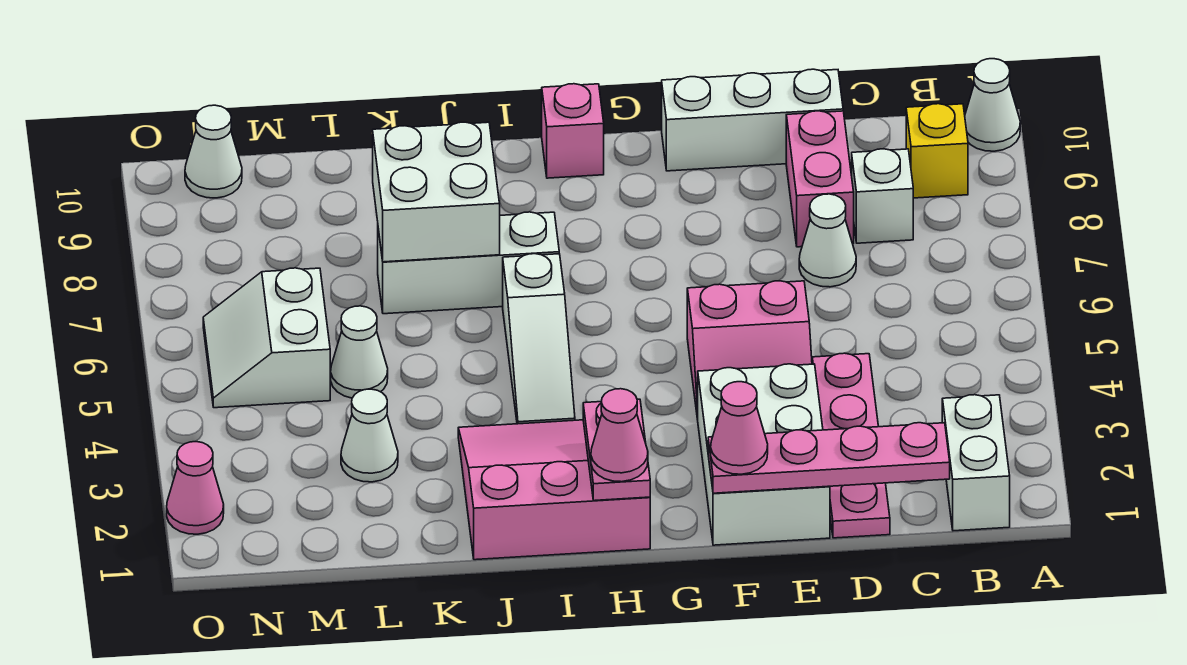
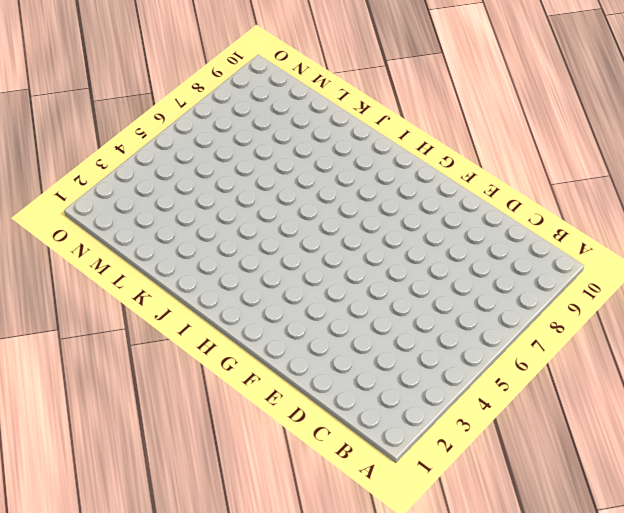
none -> white 1x1 cone [965,59,1020,151]
none -> white 1x2 brick [942,395,1010,531]
none -> yellow 1x1 brick [906,104,968,198]

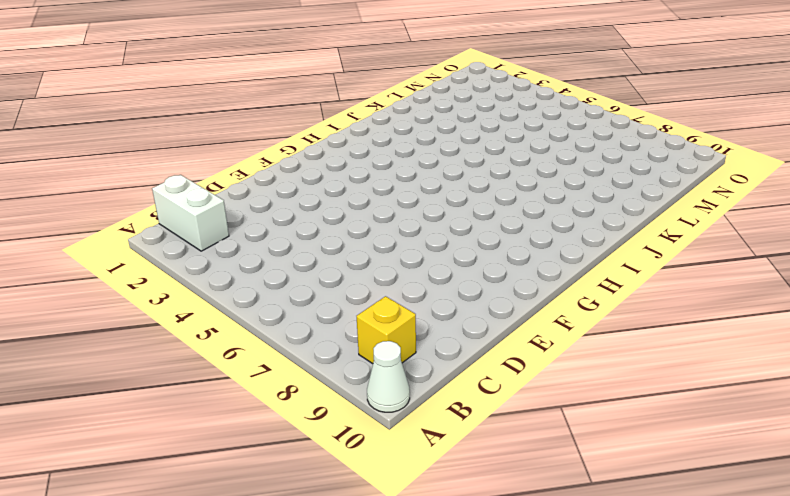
none -> white 1x1 brick [852,149,913,243]
none -> pink 1x4 plate [812,353,890,538]
none -> white 1x1 cone [799,194,856,287]

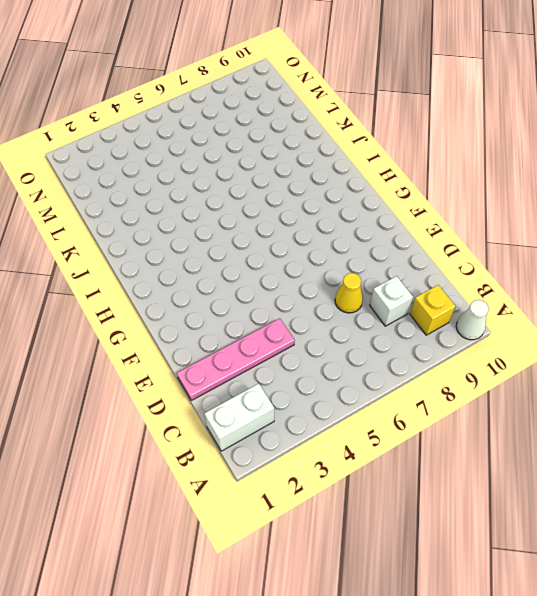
yellow 1x1 cone [335,273,363,313] -> white 1x1 cone [799,194,856,287]
none -> pink 1x2 brick [786,111,854,247]
none -> white 1x3 brick [662,69,843,171]
none -> white 2x3 brick [698,364,830,545]

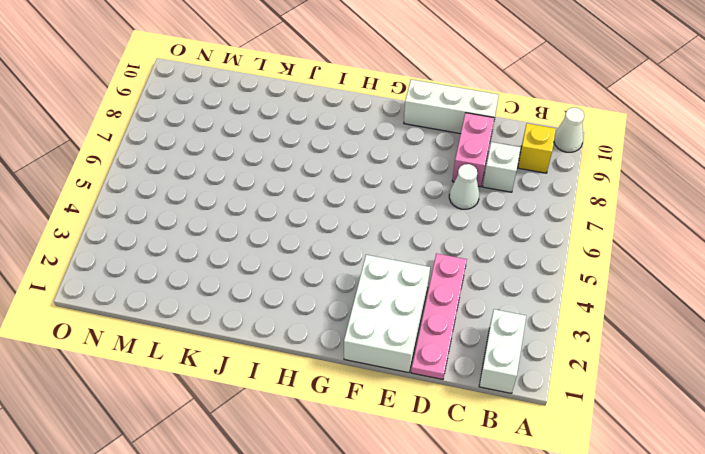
none -> pink 2x2 slope [687,281,812,420]
none -> pink 3x3 slope [458,420,650,560]
none -> pink 1x1 brick [542,84,604,178]

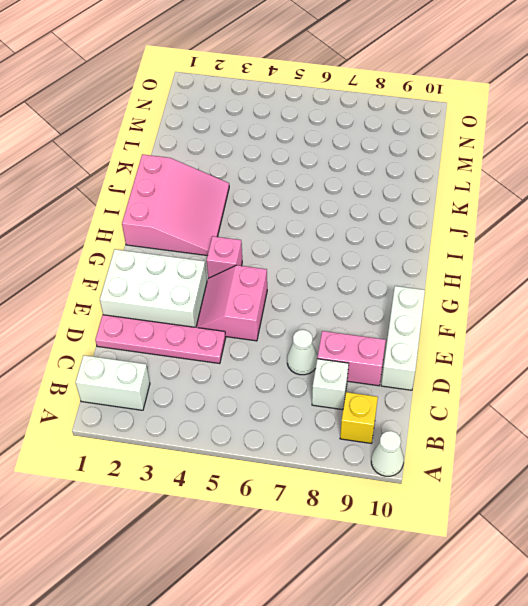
pink 1x1 brick [207,236,242,278] -> pink 1x1 brick moved to [542,84,604,178]
none -> white 1x3 slope [503,254,575,424]
none -> white 1x3 brick [378,212,559,314]
none -> white 1x1 cone [341,389,398,482]

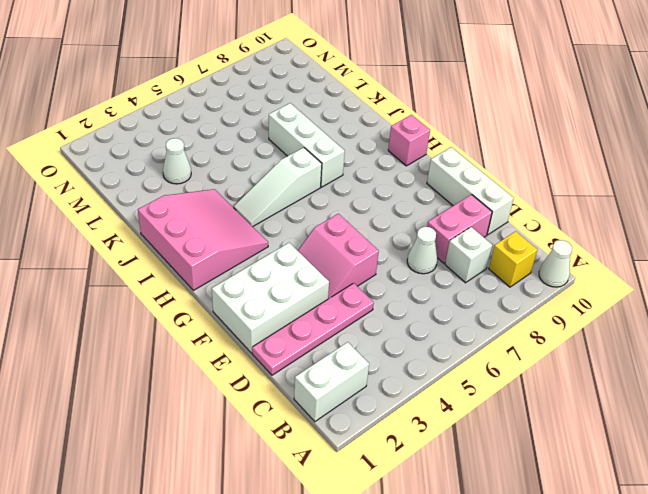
none -> white 1x1 cone [331,306,388,398]
none -> white 2x2 slope [203,268,330,408]
none -> white 1x1 cone [185,105,242,198]

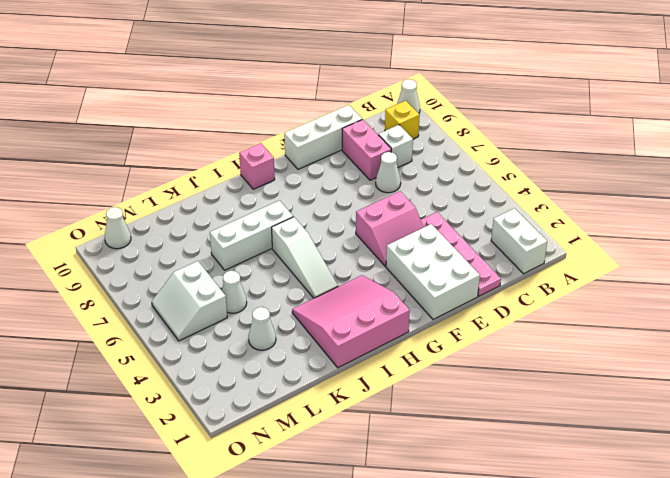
none -> pink 1x1 cone [167,442,224,534]
none -> pink 1x4 plate [708,423,950,493]
none -> pink 1x2 plate [583,399,650,501]

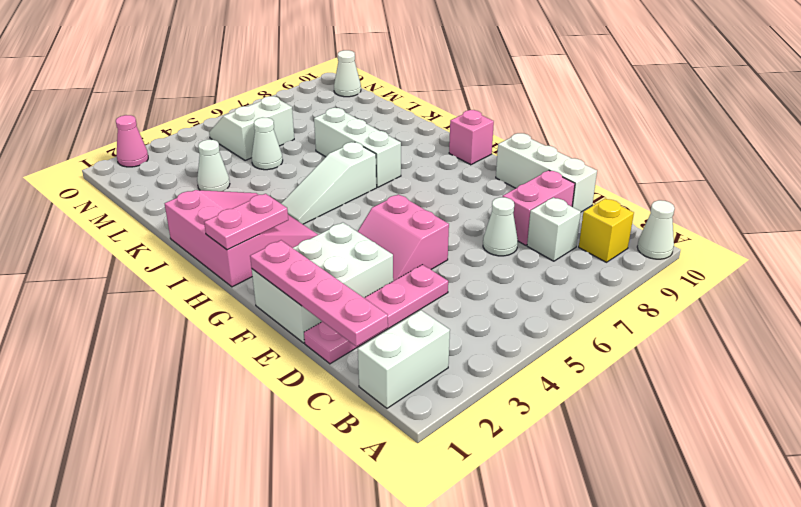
none -> white 2x2 brick [373,122,500,262]
none -> pink 1x1 cone [711,382,768,474]
none -> pink 1x1 cone [591,389,648,482]

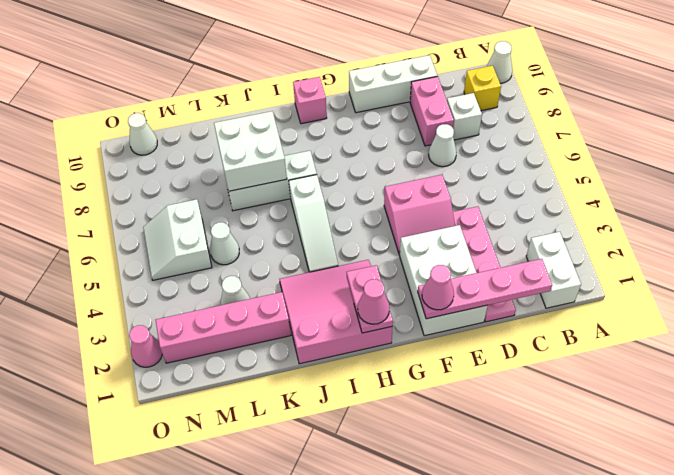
pink 1x4 brick [156,292,291,363] -> none

